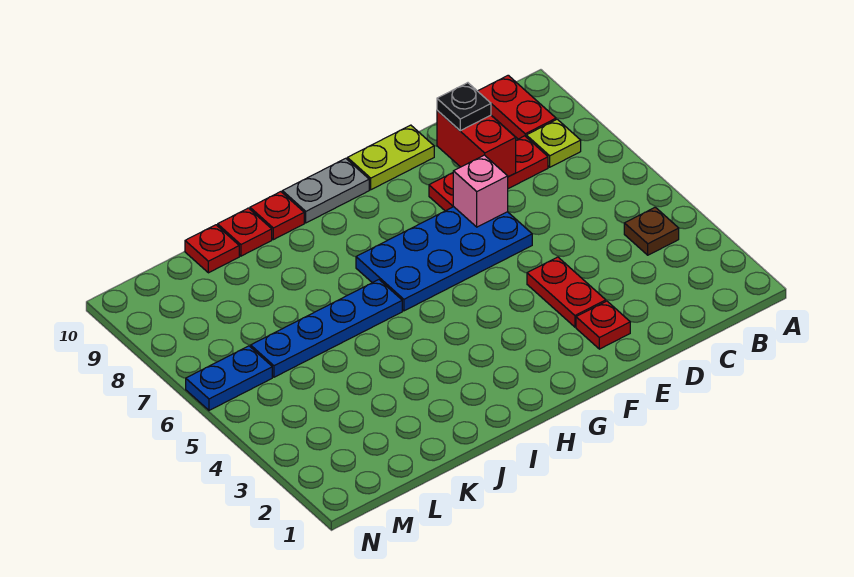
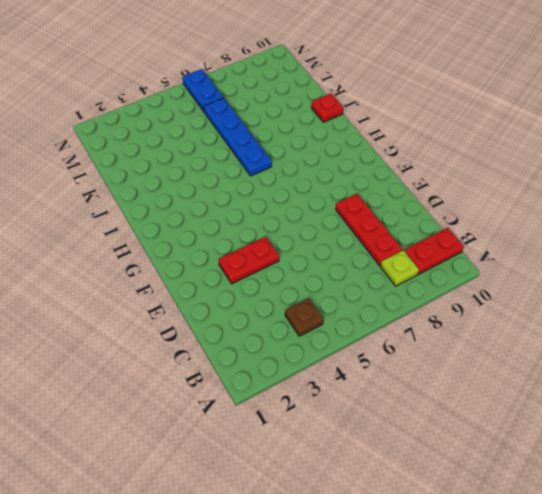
none -> red 1x1 plate [576,301,630,349]
none -> blue 2x4 plate [356,207,532,311]
none -> lime 1x2 plate [347,125,434,190]

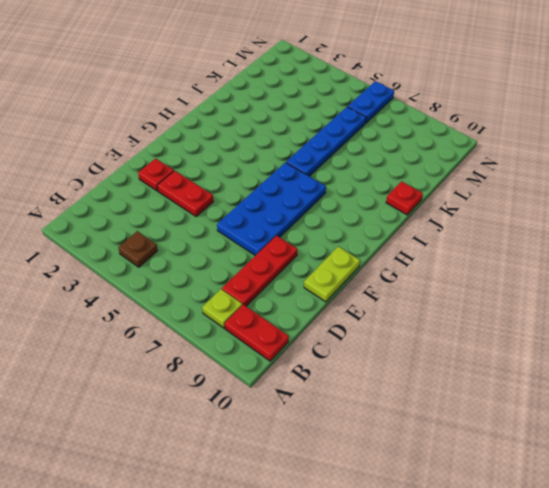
none -> grey 1x2 plate [282,158,369,223]
none -> red 1x1 plate [250,192,304,240]
none -> red 1x1 plate [185,225,239,273]

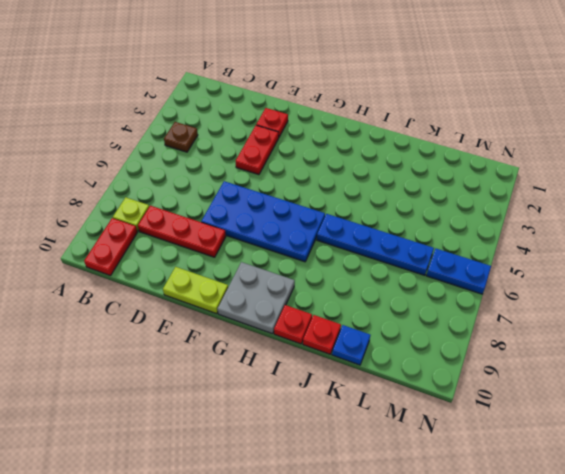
grey 2x2 plate [218,262,295,334] -> grey 1x2 plate [282,158,369,223]
blue 1x1 plate [332,325,370,365] -> red 1x1 plate [185,225,239,273]
none -> red 1x2 brick [437,110,516,177]
none -> pink 1x1 brick [453,155,508,227]
none -> black 1x1 plate [437,83,491,131]

